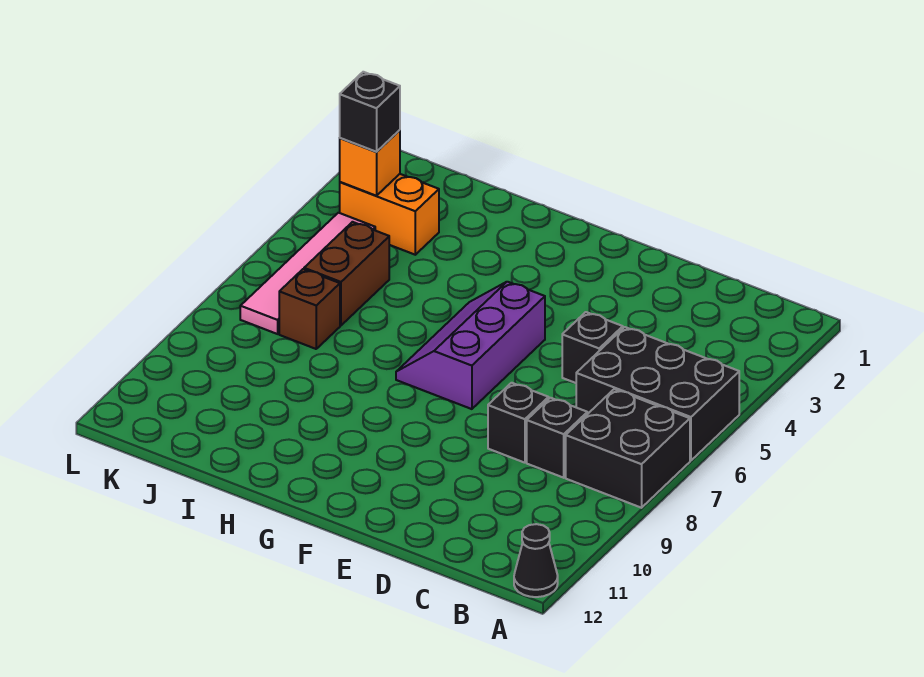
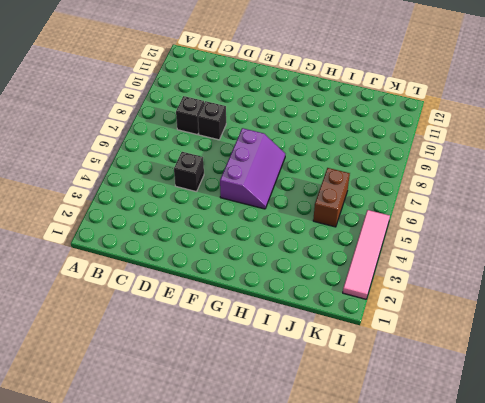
pink 1x4 tile [343,210,390,299] -> pink 1x4 tile moved to [240,213,375,334]
none -> black 2x3 brick [576,327,739,461]
none -> black 2x2 brick [566,389,690,508]
none -> black 1x1 cone [514,524,558,597]

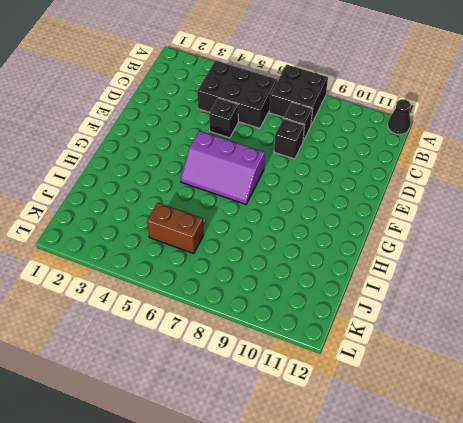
black 2x3 brick [197,61,277,128] -> black 2x3 brick turned to [576,327,739,461]
none -> orange 1x2 brick [340,174,439,255]
none -> brown 1x1 brick [279,269,340,349]
none -> pink 1x4 tile [240,213,375,334]

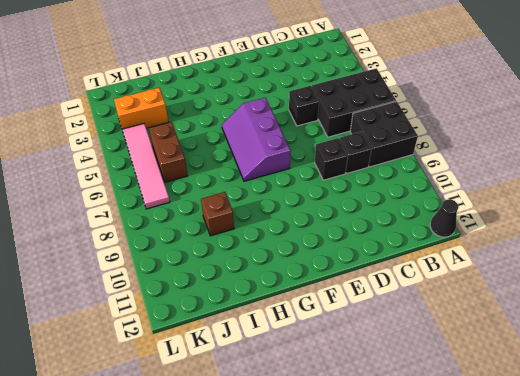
brown 1x1 brick [201,192,234,236] -> brown 1x1 brick moved to [279,269,340,349]
none -> orange 1x1 brick [340,130,400,196]
none -> black 1x1 brick [340,72,400,152]

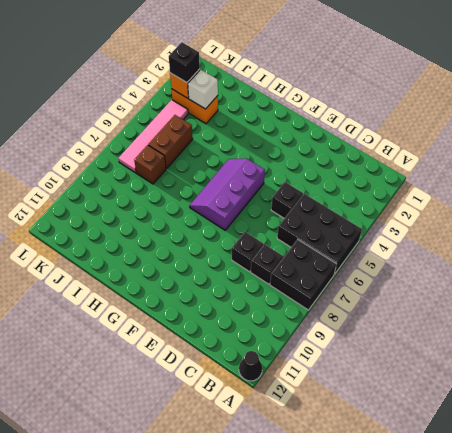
white 1x1 brick [188,70,218,109] -> none

